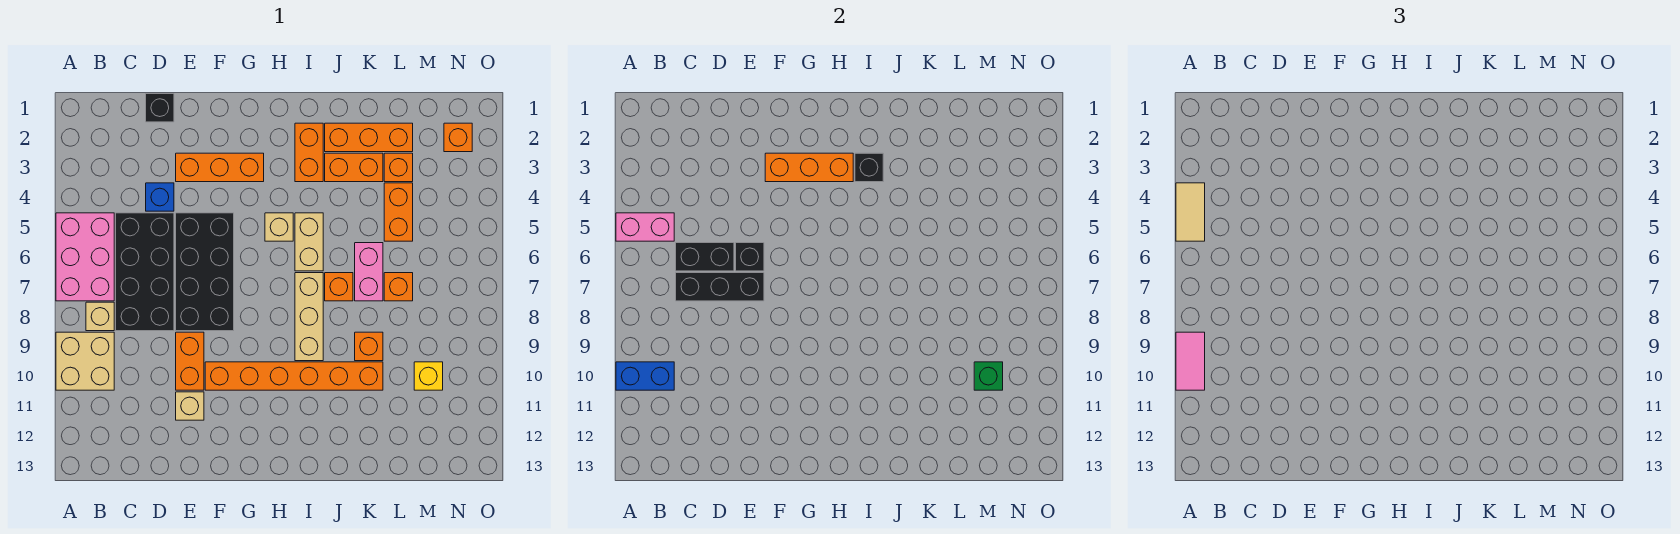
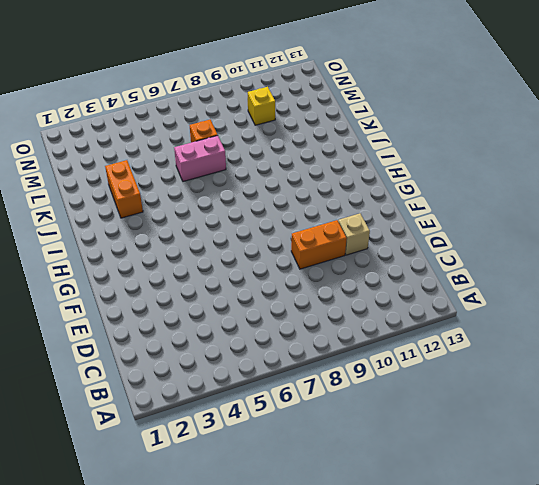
none -> pink 2x3 brick [56,213,114,301]
none -> tan 2x2 brick [56,332,114,390]
none -> tan 1x1 brick [86,302,114,331]
none -> black 2x4 brick [116,213,174,331]

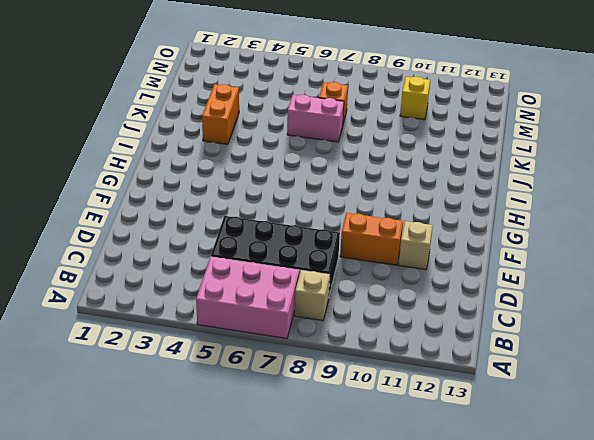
none -> tan 2x2 brick [56,332,114,390]
none -> black 1x1 brick [146,94,174,122]
none -> blue 1x1 brick [146,183,174,211]
none -> orange 1x3 brick [176,153,264,182]

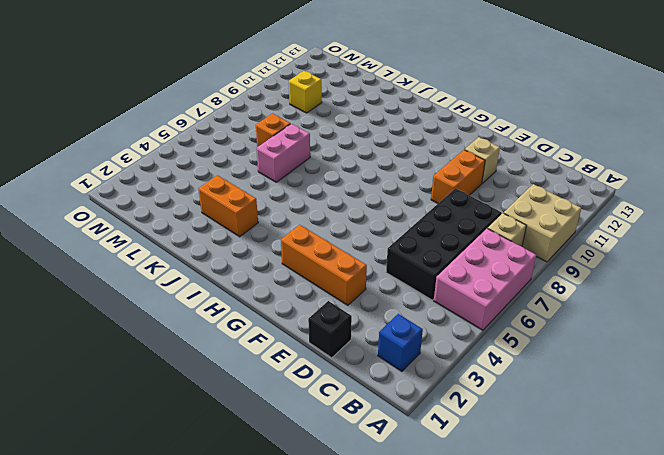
blue 1x1 brick [378,314,423,371] -> blue 1x1 brick moved to [146,183,174,211]
none -> black 2x4 brick [176,213,234,331]
none -> orange 1x6 brick [205,362,383,390]
none -> tan 1x1 brick [265,213,293,241]
none -> orange 1x2 brick [295,123,323,182]

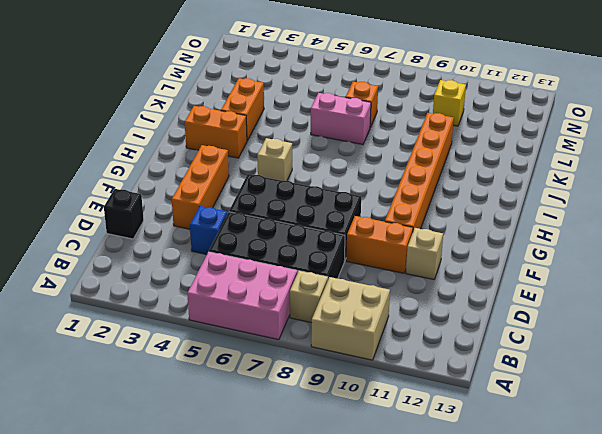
none -> tan 1x2 brick [295,213,323,271]
none -> tan 1x3 brick [295,273,323,361]
none -> orange 1x3 brick [325,123,413,152]
none -> orange 1x1 brick [325,273,353,301]

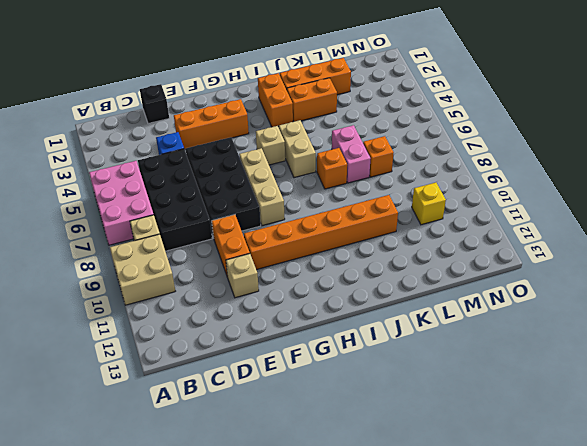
tan 1x3 brick [239,148,285,226] -> tan 1x3 brick moved to [295,273,323,361]
none -> orange 1x1 brick [355,332,383,361]
none -> orange 1x1 brick [384,153,413,182]
none -> orange 1x2 brick [384,183,413,241]
none -> orange 1x1 brick [444,123,472,152]

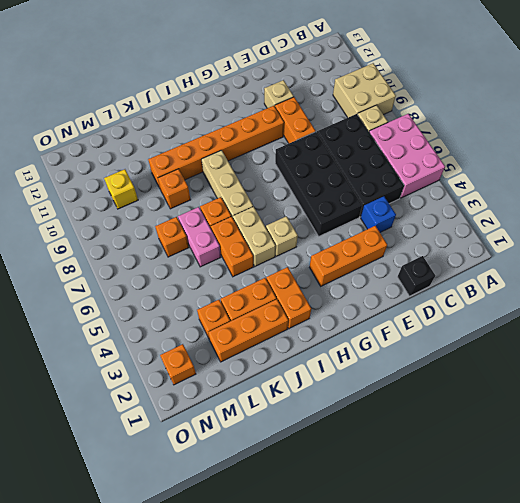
orange 1x2 brick [211,216,254,277] -> orange 1x2 brick moved to [384,183,413,241]
none -> pink 1x2 brick [616,213,674,241]
none -> blue 1x2 brick [616,362,674,390]
none -> black 1x2 brick [676,243,734,271]
none -> black 1x3 brick [676,273,764,301]

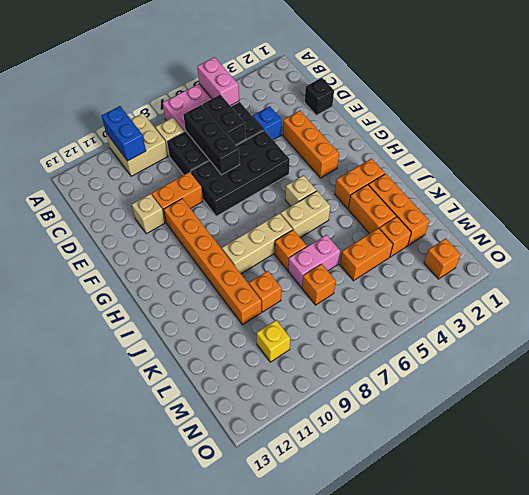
none -> black 1x1 brick [736,243,764,271]
none -> orange 1x3 brick [765,153,853,182]
none -> black 1x1 brick [855,153,883,182]
none -> green 1x1 brick [974,362,1003,390]

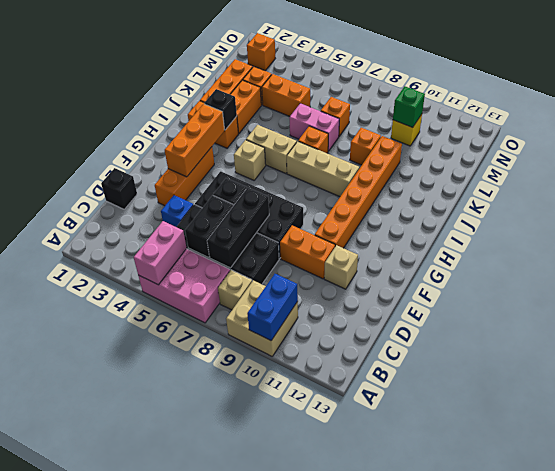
none -> tan 1x2 tile [1176,183,1205,241]
none -> pink 1x2 tile [1176,332,1205,390]

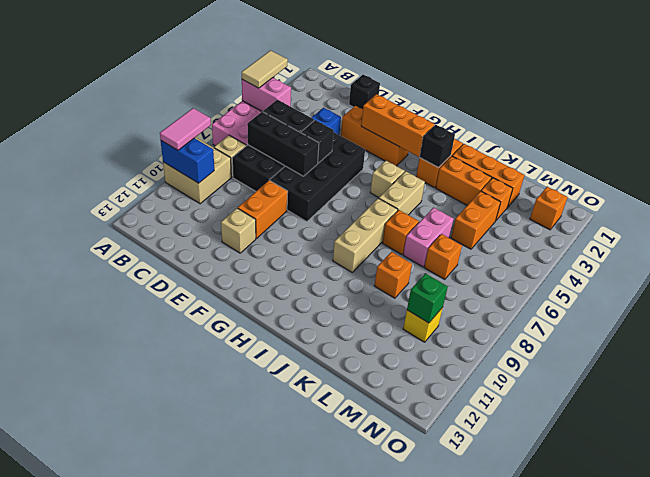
none -> orange 1x6 brick [205,362,383,390]

